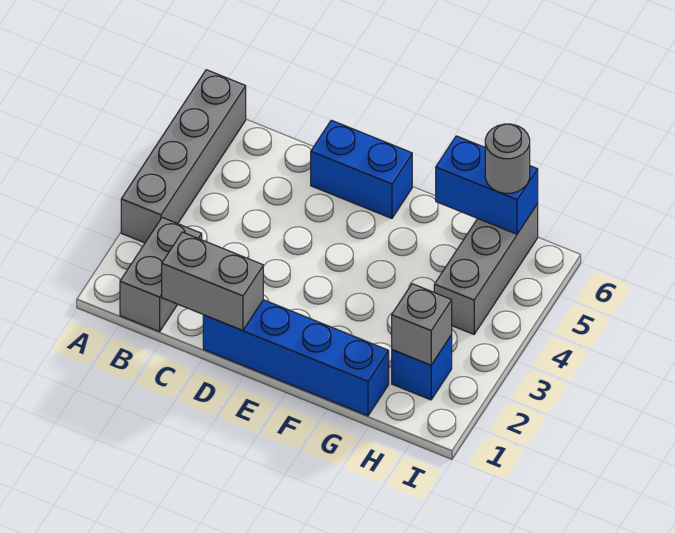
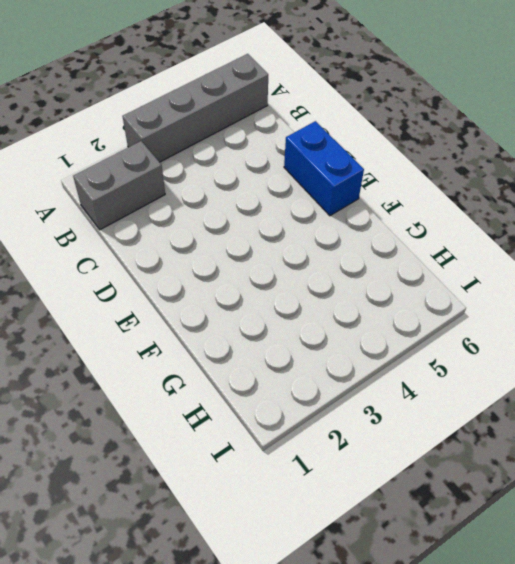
none -> blue 1x4 brick [203,300,389,416]
none -> blue 1x1 brick [392,335,452,400]

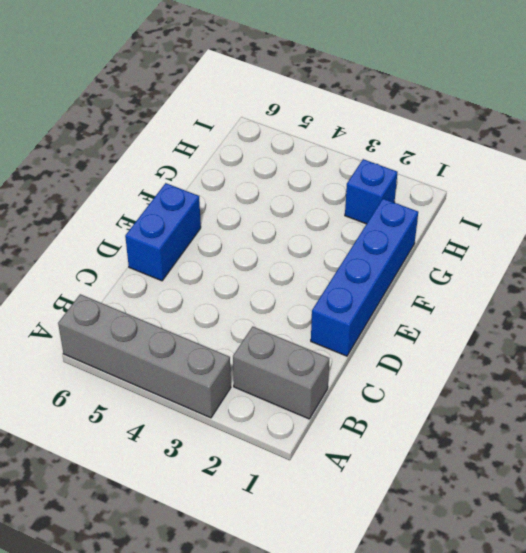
none -> grey 1x3 brick [434,204,538,334]
none -> grey 1x2 brick [162,232,263,331]

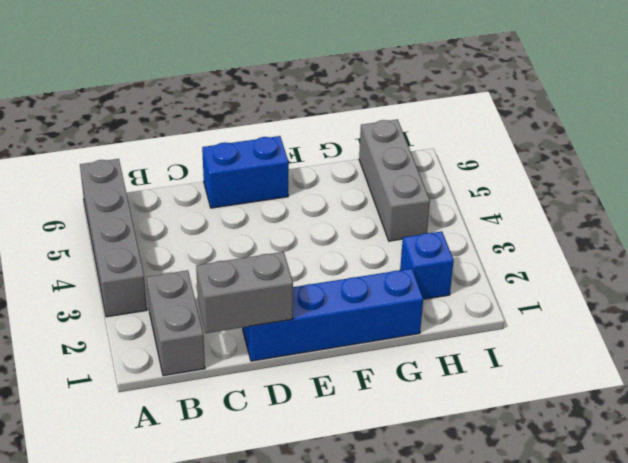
none -> blue 1x2 brick [436,136,538,234]
none -> grey 1x1 brick [392,284,452,365]

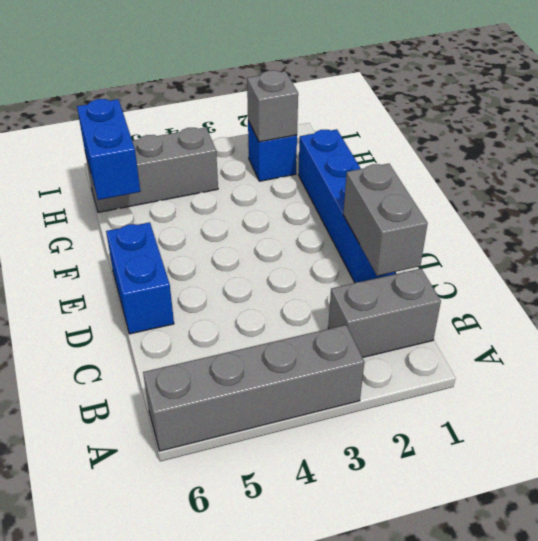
none -> grey 1x1 round brick [485,124,530,193]

